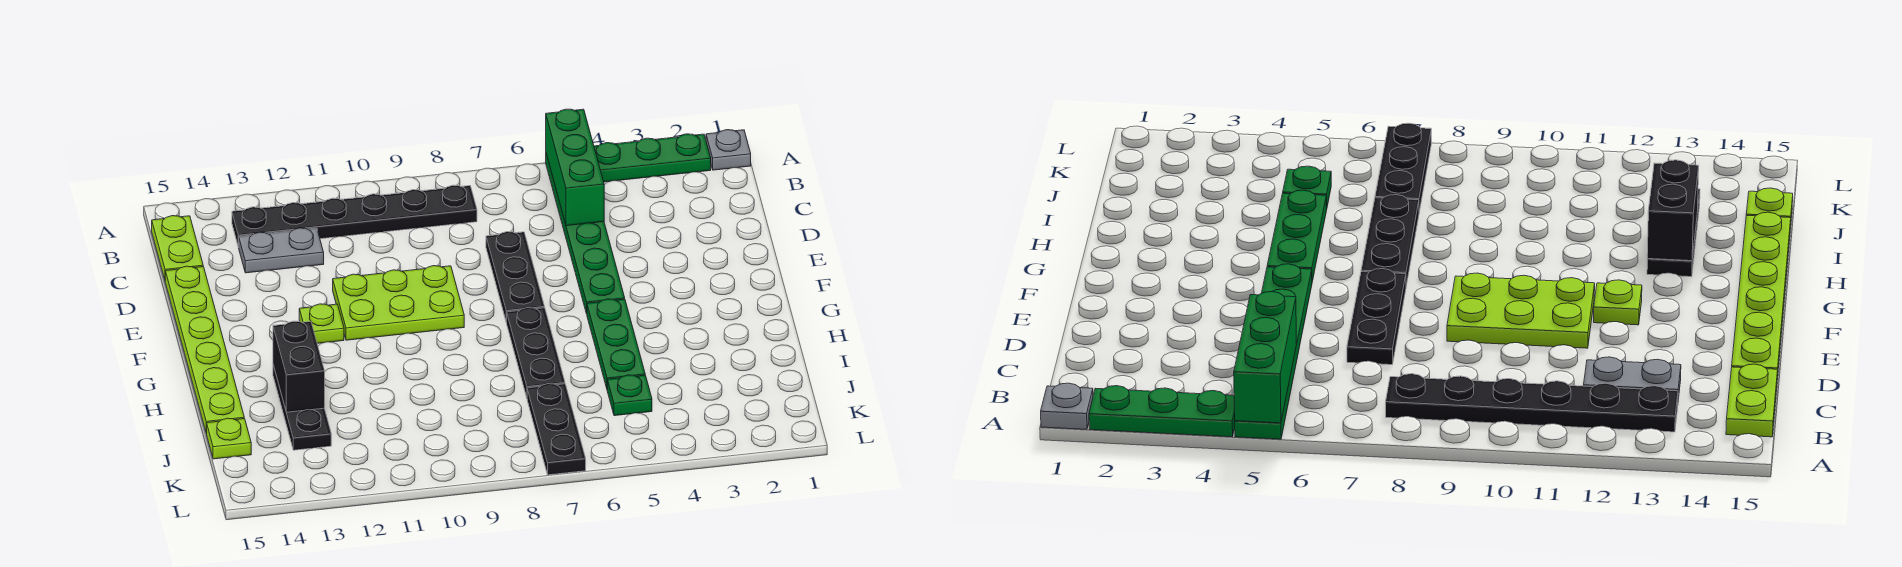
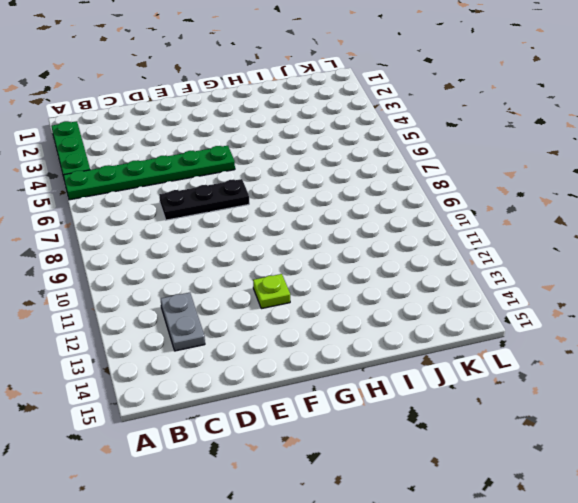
none -> grey 1x1 plate [706,130,751,170]
none -> black 1x6 plate [232,185,477,247]
none -> lime 1x2 plate [152,216,203,279]

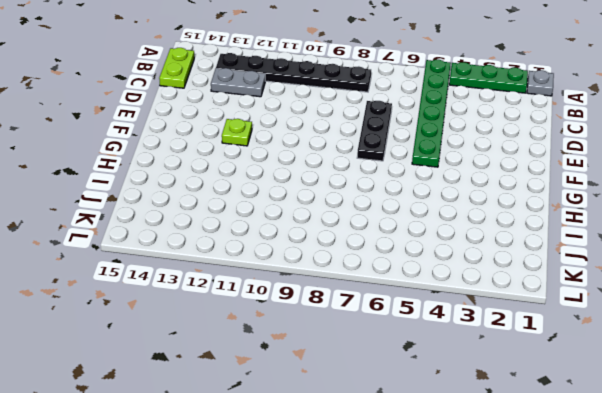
none -> lime 1x6 plate [165,266,244,433]
none -> lime 2x3 plate [333,266,464,340]
none -> green 1x3 plate [587,299,645,388]

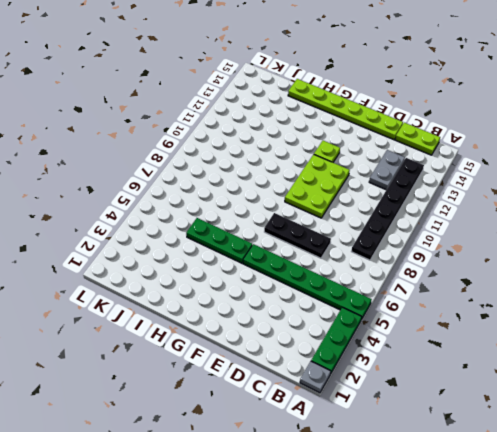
none -> black 1x3 plate [507,308,565,397]
none -> black 1x3 plate [273,365,331,450]
none -> green 1x1 plate [607,375,652,416]

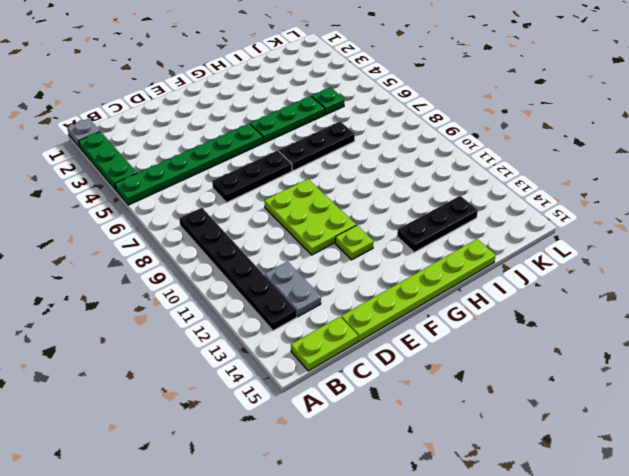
none -> black 1x3 plate [527,384,586,475]
none -> lime 1x1 plate [206,418,251,459]
none -> green 1x3 brick [546,109,604,226]

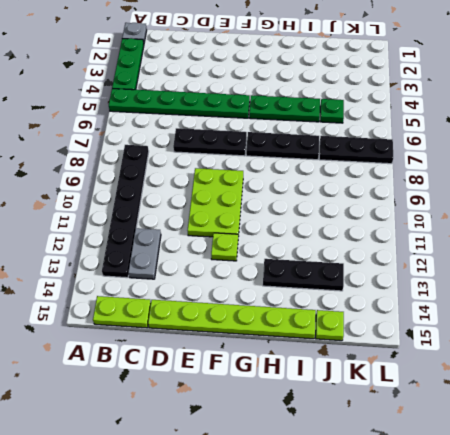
none -> green 1x3 brick [546,109,604,226]
none -> black 1x2 brick [273,321,325,412]

